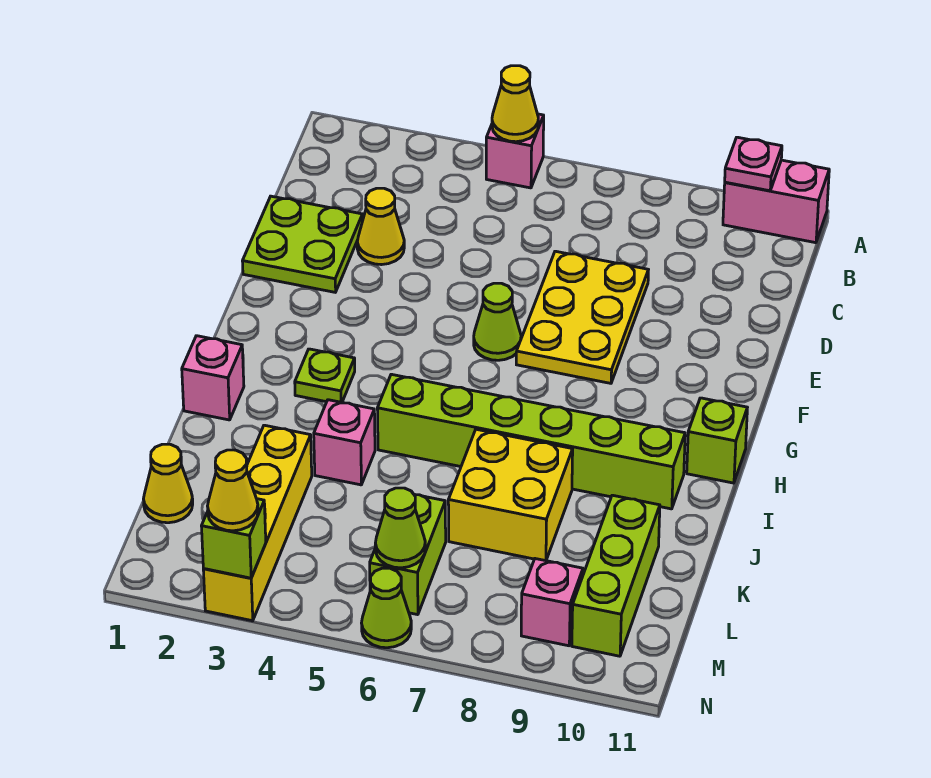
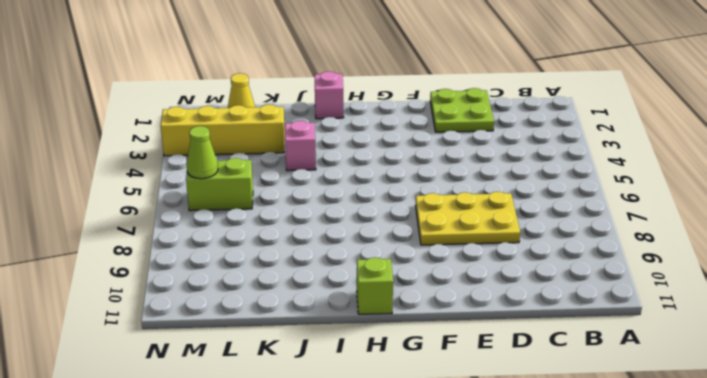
none -> pink 1x1 brick [486,114,544,188]
none -> pink 1x2 brick [723,160,829,243]
none -> yellow 1x1 cone [357,188,404,265]

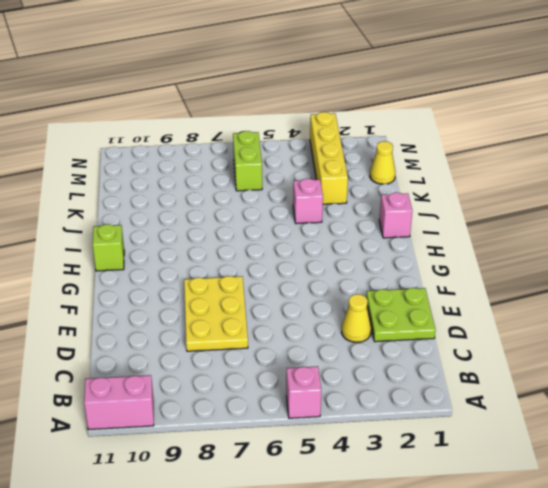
none -> lime 1x1 cone [474,283,521,360]
none -> lime 1x1 plate [295,349,355,402]
none -> lime 1x6 brick [377,374,685,509]

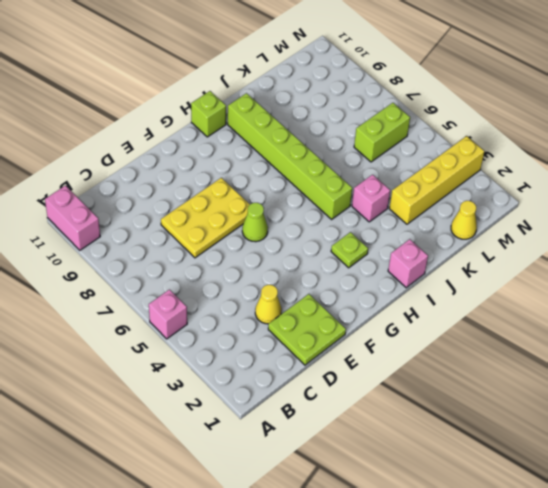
none -> yellow 2x2 brick [448,429,573,561]
none -> lime 1x3 brick [572,495,660,656]
none -> pink 1x1 brick [521,559,583,646]

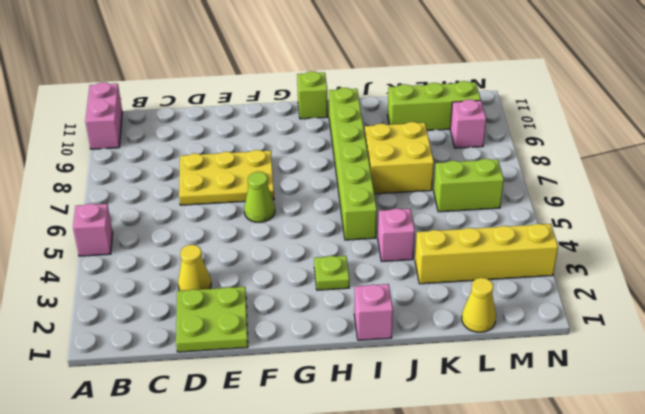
none -> lime 1x1 cone [362,568,411,648]
none -> yellow 1x1 cone [492,66,538,142]
none -> pink 1x1 plate [725,137,782,191]

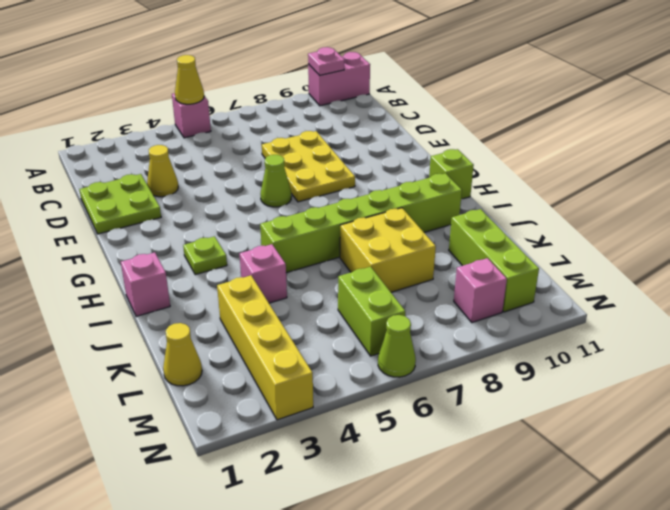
none -> lime 1x1 cone [375,488,425,568]
none -> lime 1x1 brick [202,499,266,578]
none -> yellow 1x1 cone [208,450,258,531]

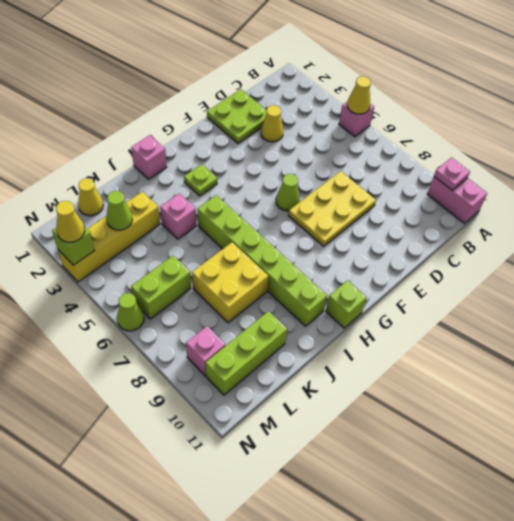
lime 1x1 cone [106,191,132,230] -> lime 1x1 cone moved to [375,488,425,568]

